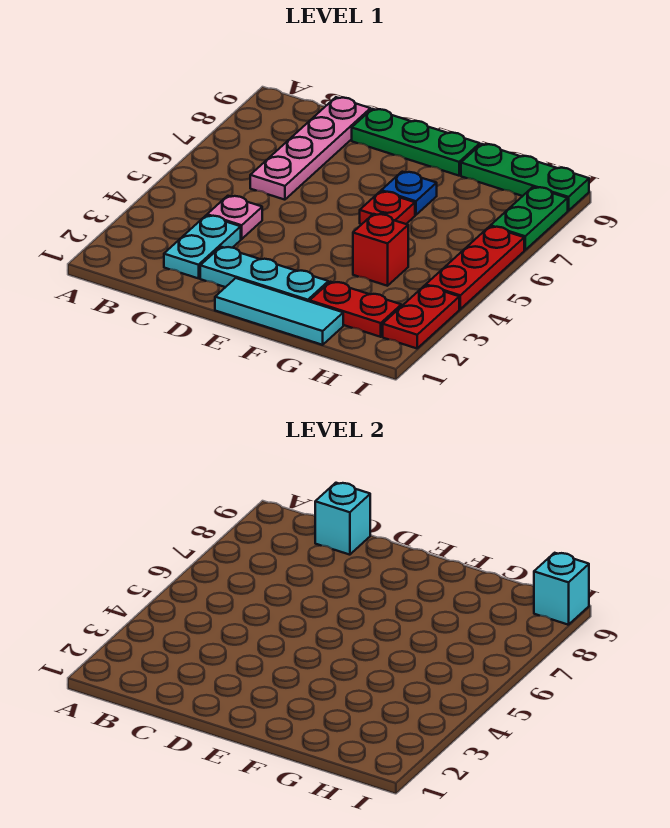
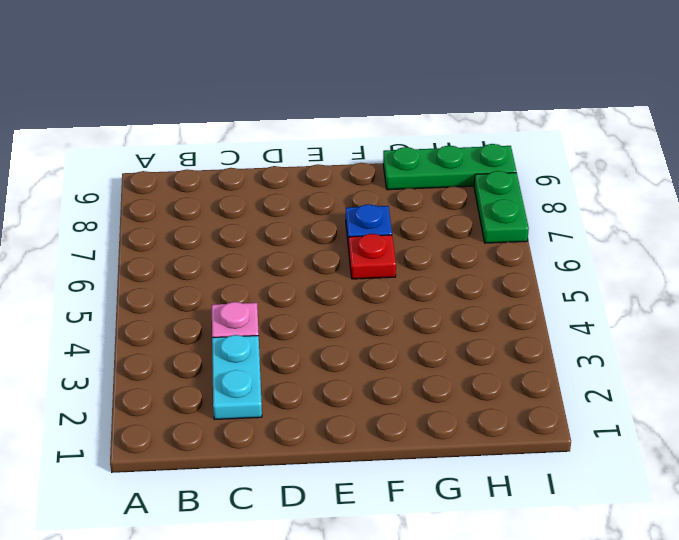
none -> pink 1x4 plate [250,97,370,200]
none -> cyan 1x3 plate [200,247,328,301]
none -> green 1x3 plate [352,109,480,176]

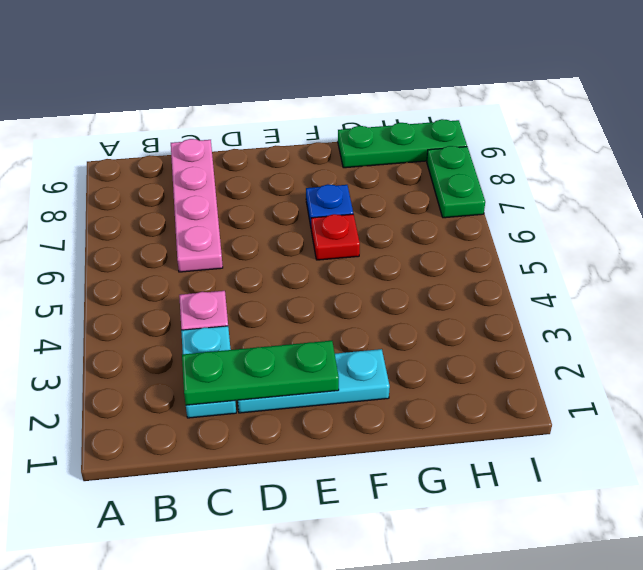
green 1x3 plate [182,341,339,405] -> green 1x3 plate moved to [352,109,480,176]
none -> cyan 1x3 tile [215,278,343,345]
none -> red 1x2 plate [310,282,401,337]
none -> red 1x1 brick [353,214,408,286]

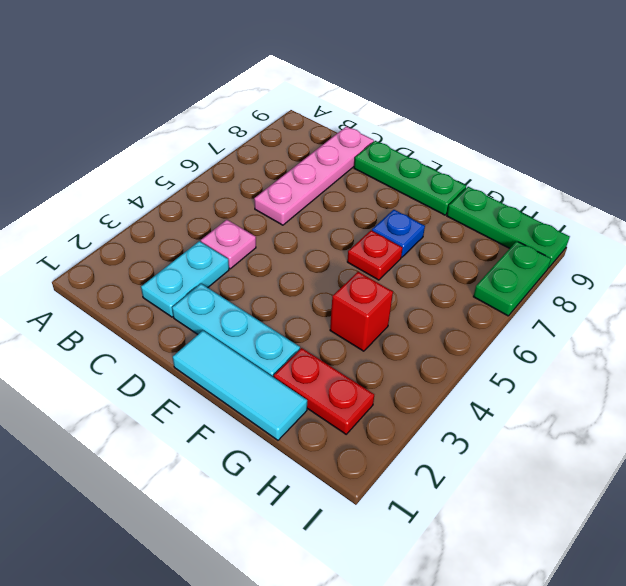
none -> red 1x2 plate [383,285,459,348]
none -> red 1x3 plate [426,226,524,309]
none -> cyan 1x1 brick [315,483,370,555]

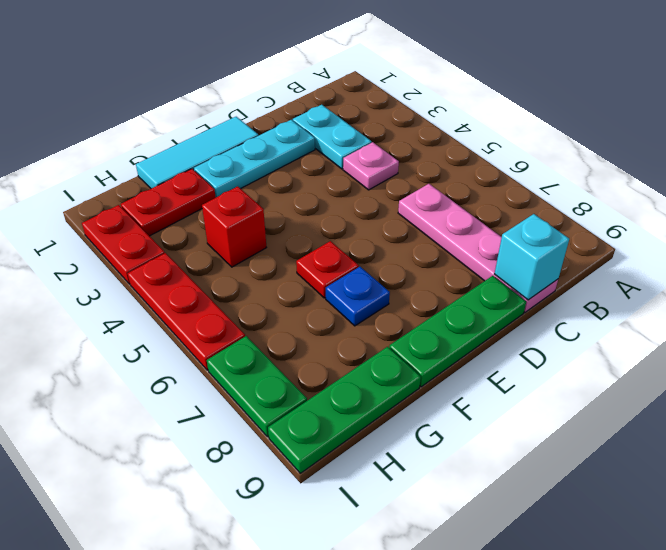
none -> cyan 1x1 brick [534,553,589,625]

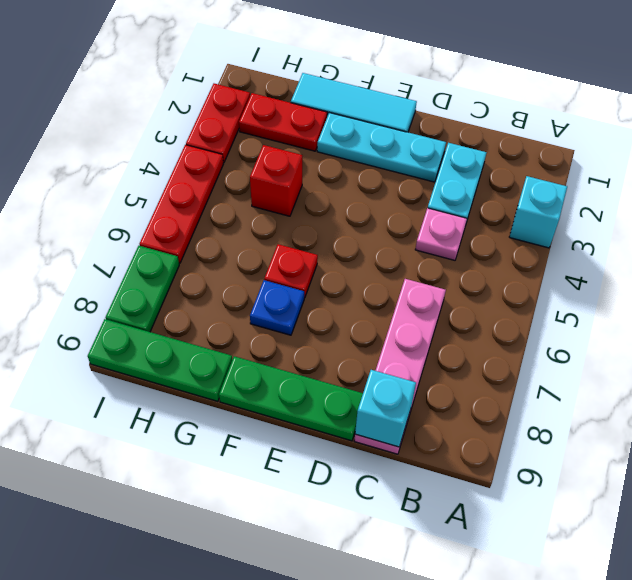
cyan 1x1 brick [509,176,567,248] -> cyan 1x1 brick moved to [534,553,589,625]

